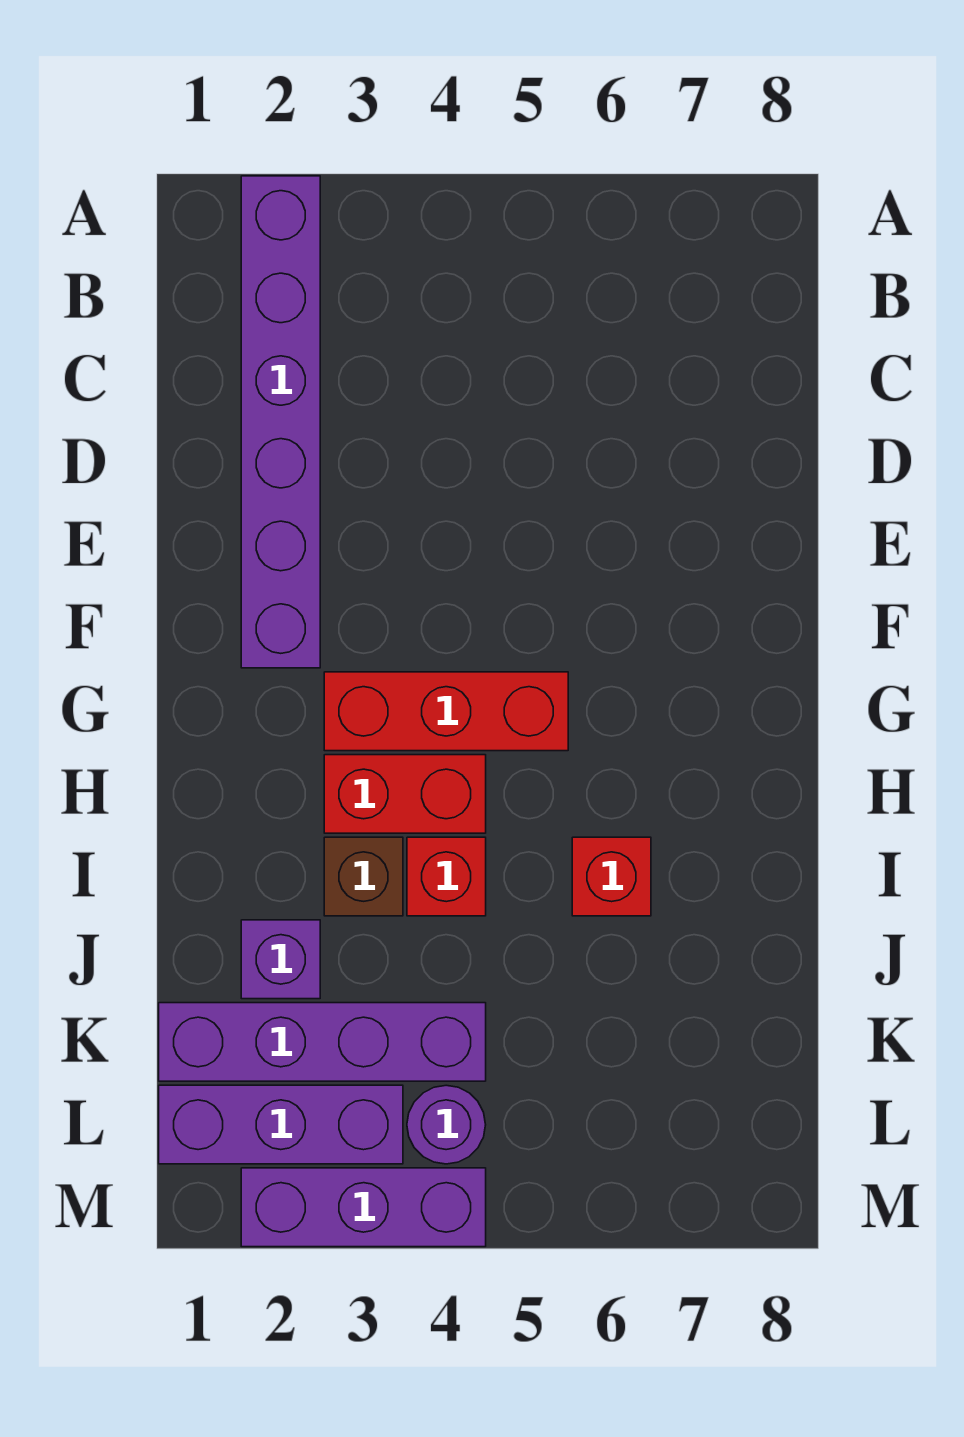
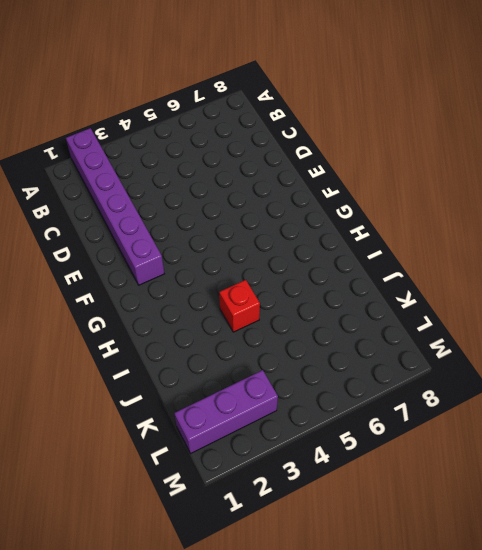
none -> red 1x3 brick [324,672,568,751]
none -> red 1x2 brick [324,755,486,833]

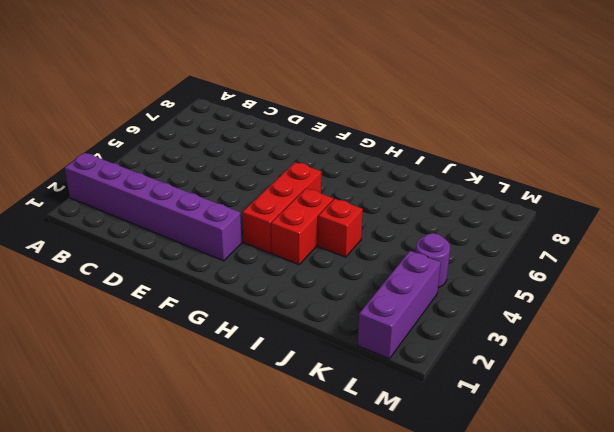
none -> brown 1x1 brick [324,837,403,916]
none -> red 1x1 brick [572,837,651,916]

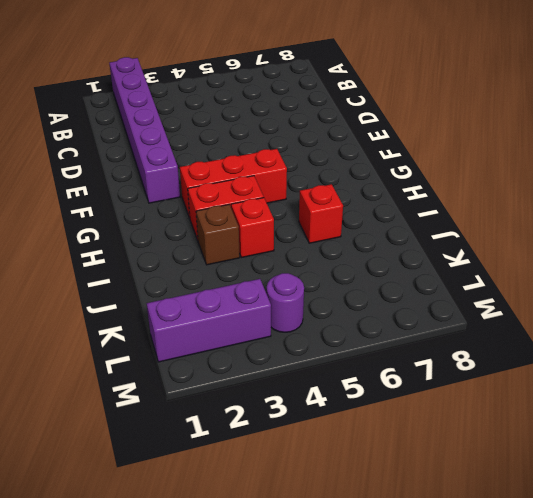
none -> purple 1x1 brick [241,920,320,999]
none -> purple 1x4 brick [159,1003,486,1081]

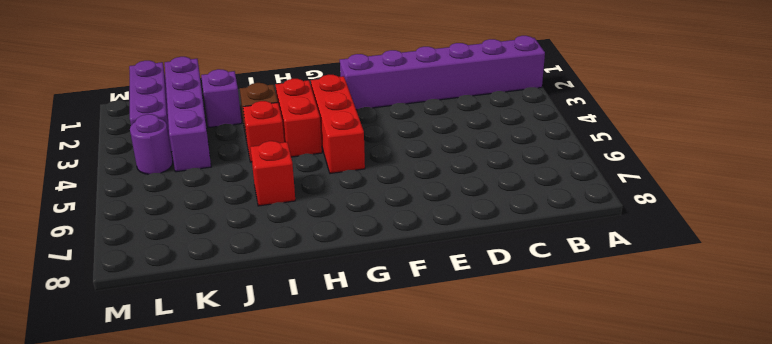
none -> purple 1x3 brick [241,1168,486,1247]

